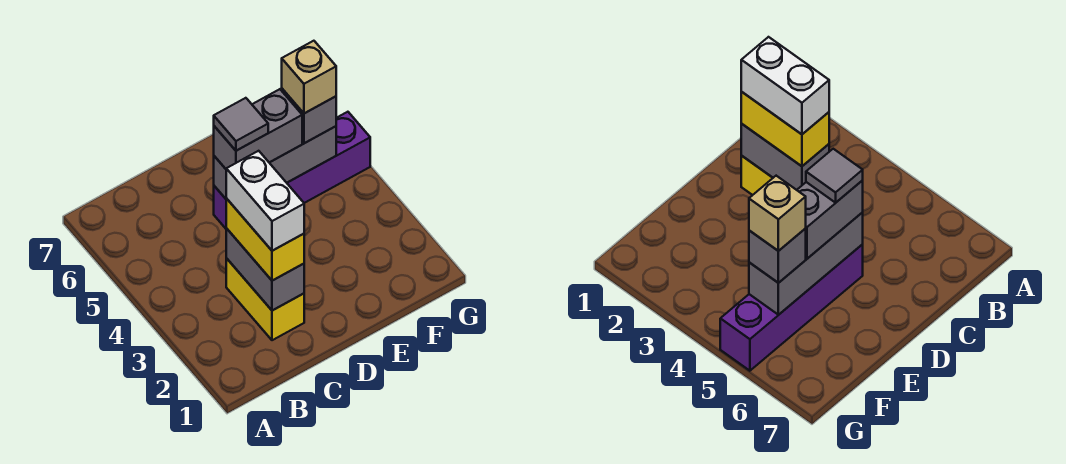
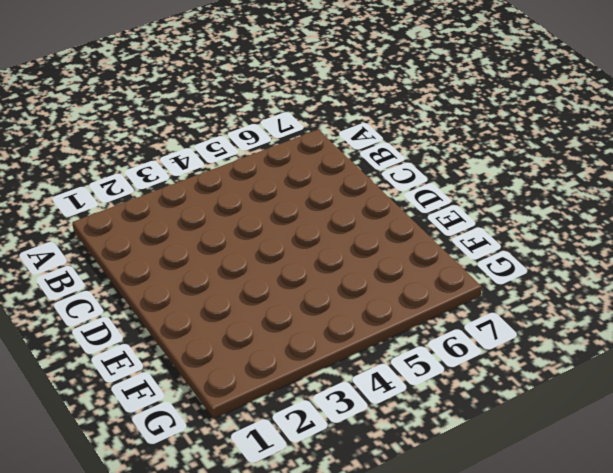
none -> yellow 1x2 brick [226,258,304,340]
none -> purple 1x4 brick [214,112,370,229]

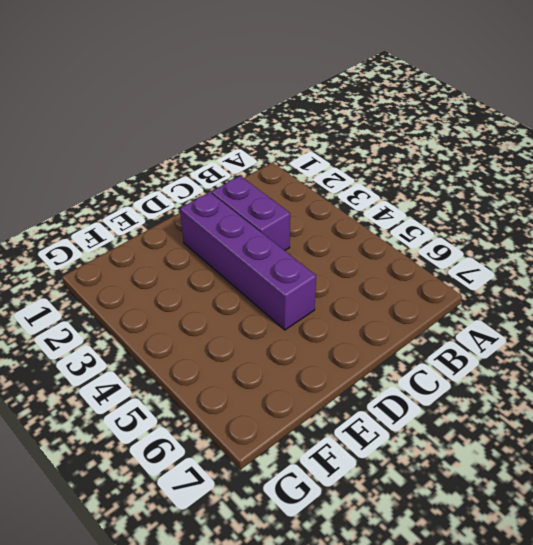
purple 1x2 brick [211,176,290,251] -> yellow 1x2 brick [226,258,304,340]
purple 1x4 brick [180,192,316,330] -> purple 1x4 brick turned to [214,112,370,229]
none -> grey 1x2 brick [226,228,304,311]
none -> grey 1x3 brick [214,126,336,199]

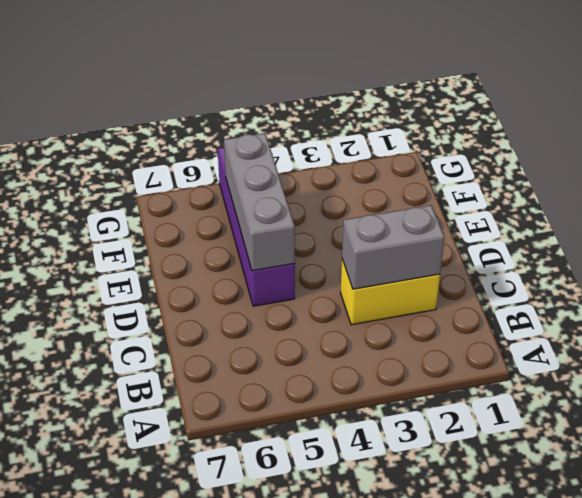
none -> yellow 1x2 brick [226,199,304,281]
none -> grey 1x2 brick [214,89,302,169]

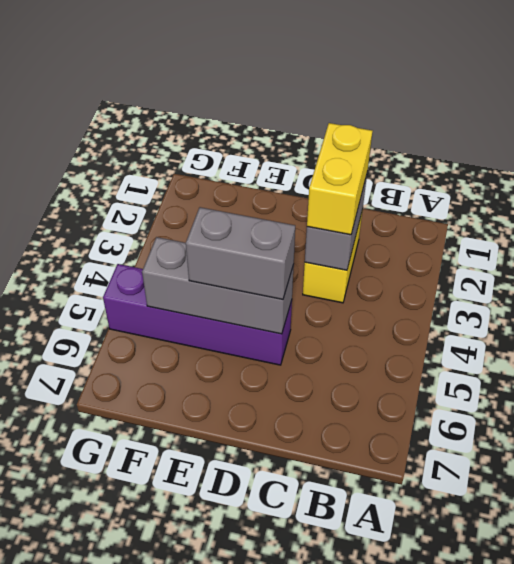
none -> grey 1x1 brick [282,89,336,143]
none -> white 1x2 brick [226,151,304,251]

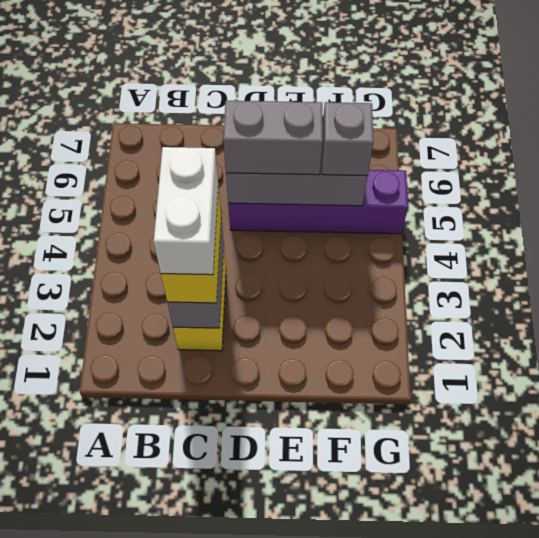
none -> grey 1x1 tile [214,98,268,151]
none -> tan 1x1 brick [282,41,336,113]

